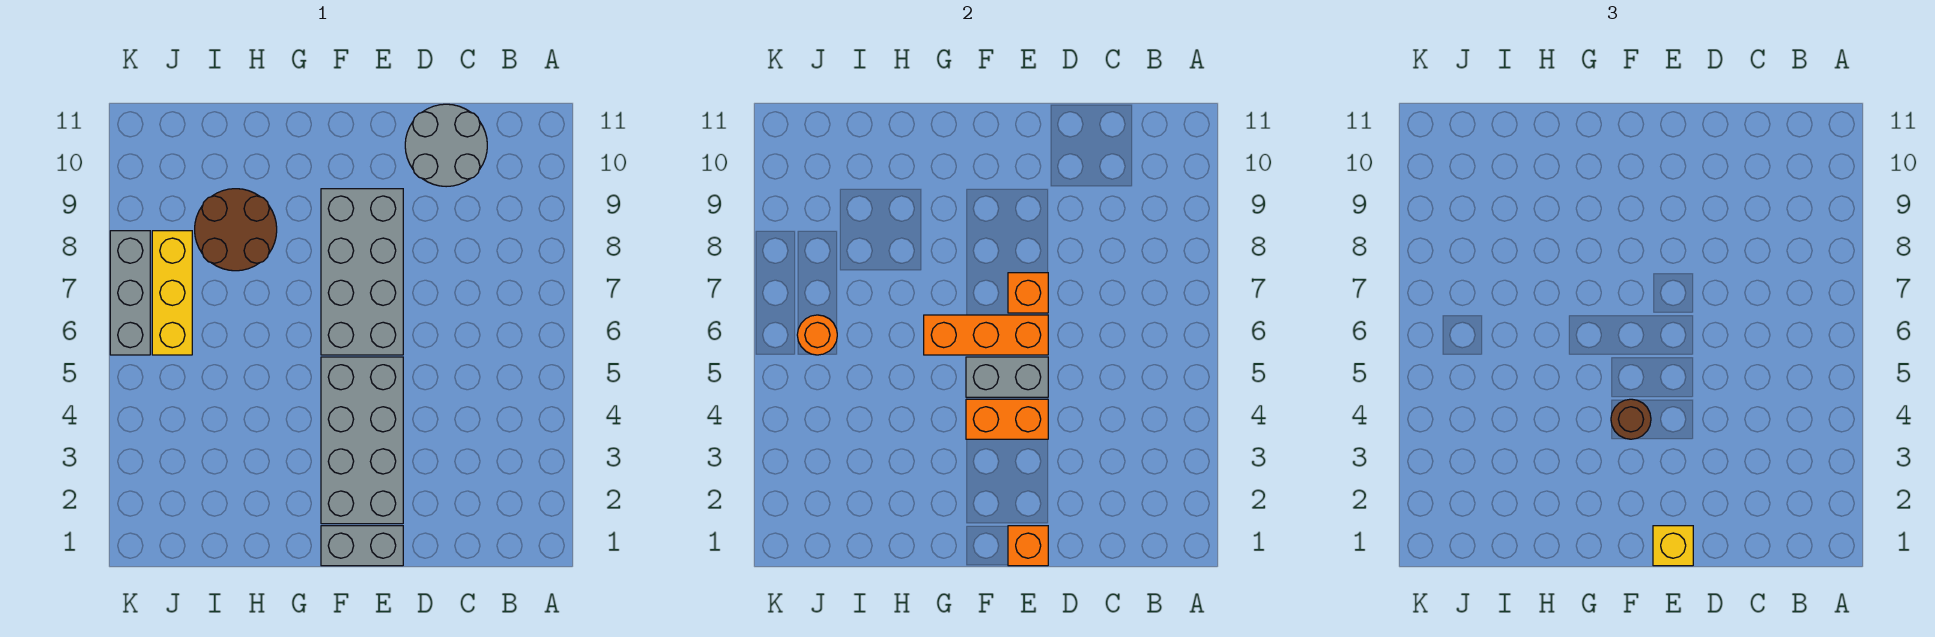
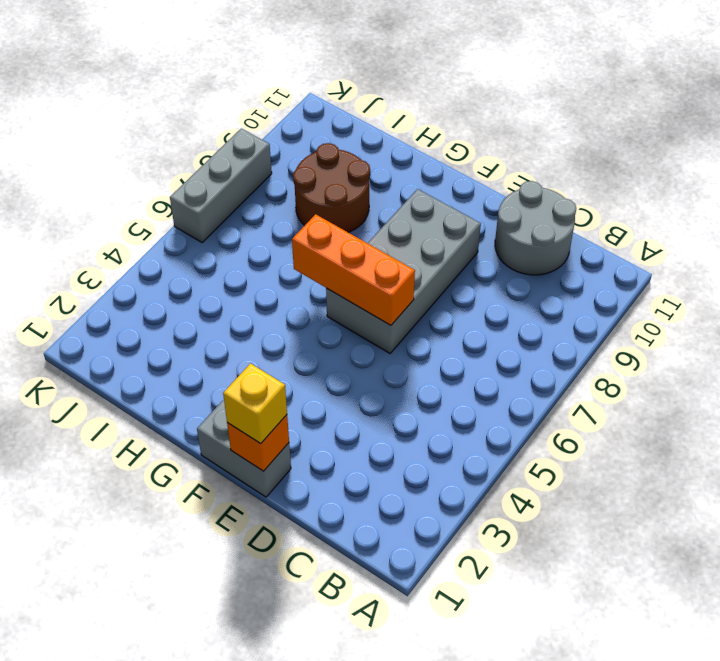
none -> grey 2x4 brick [321,357,403,524]
none -> yellow 1x3 brick [152,231,192,355]
none -> orange 1x2 brick [966,399,1048,439]

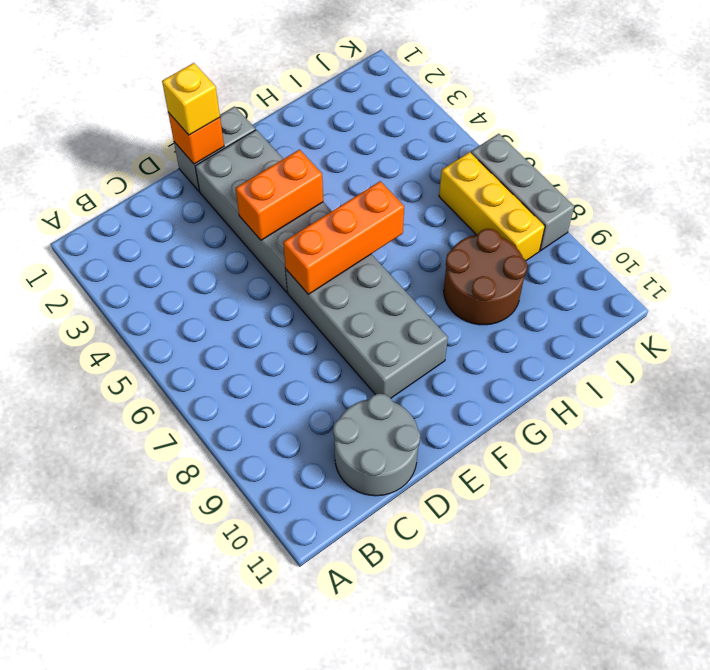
none -> grey 1x2 brick [966,357,1048,397]
none -> orange 1x1 brick [1008,273,1048,313]
none -> orange 1x1 round brick [797,315,837,355]

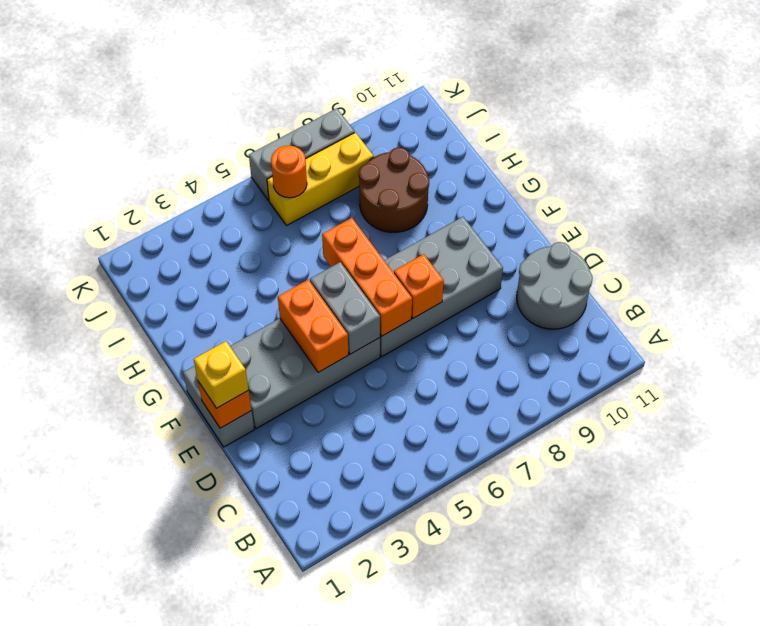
none -> brown 1x1 round brick [1611,399,1651,439]

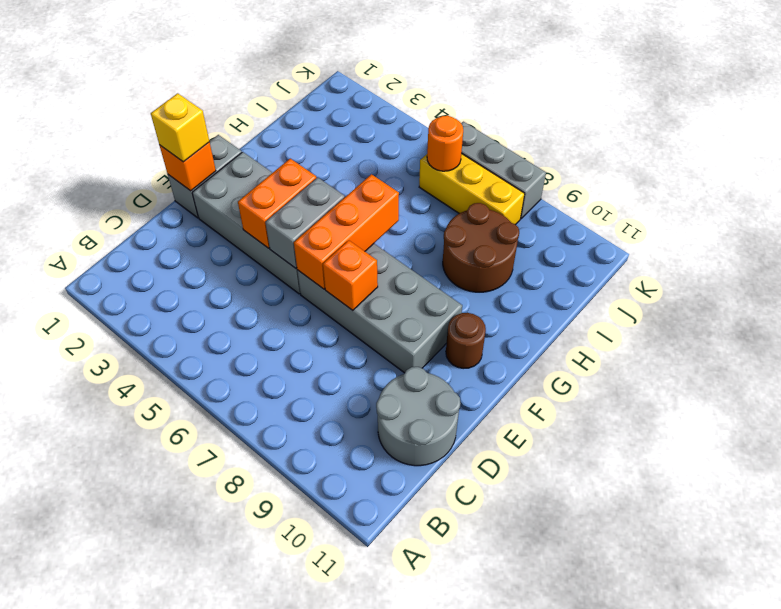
brown 1x1 round brick [446,313,486,369] -> brown 1x1 round brick moved to [1611,399,1651,439]

